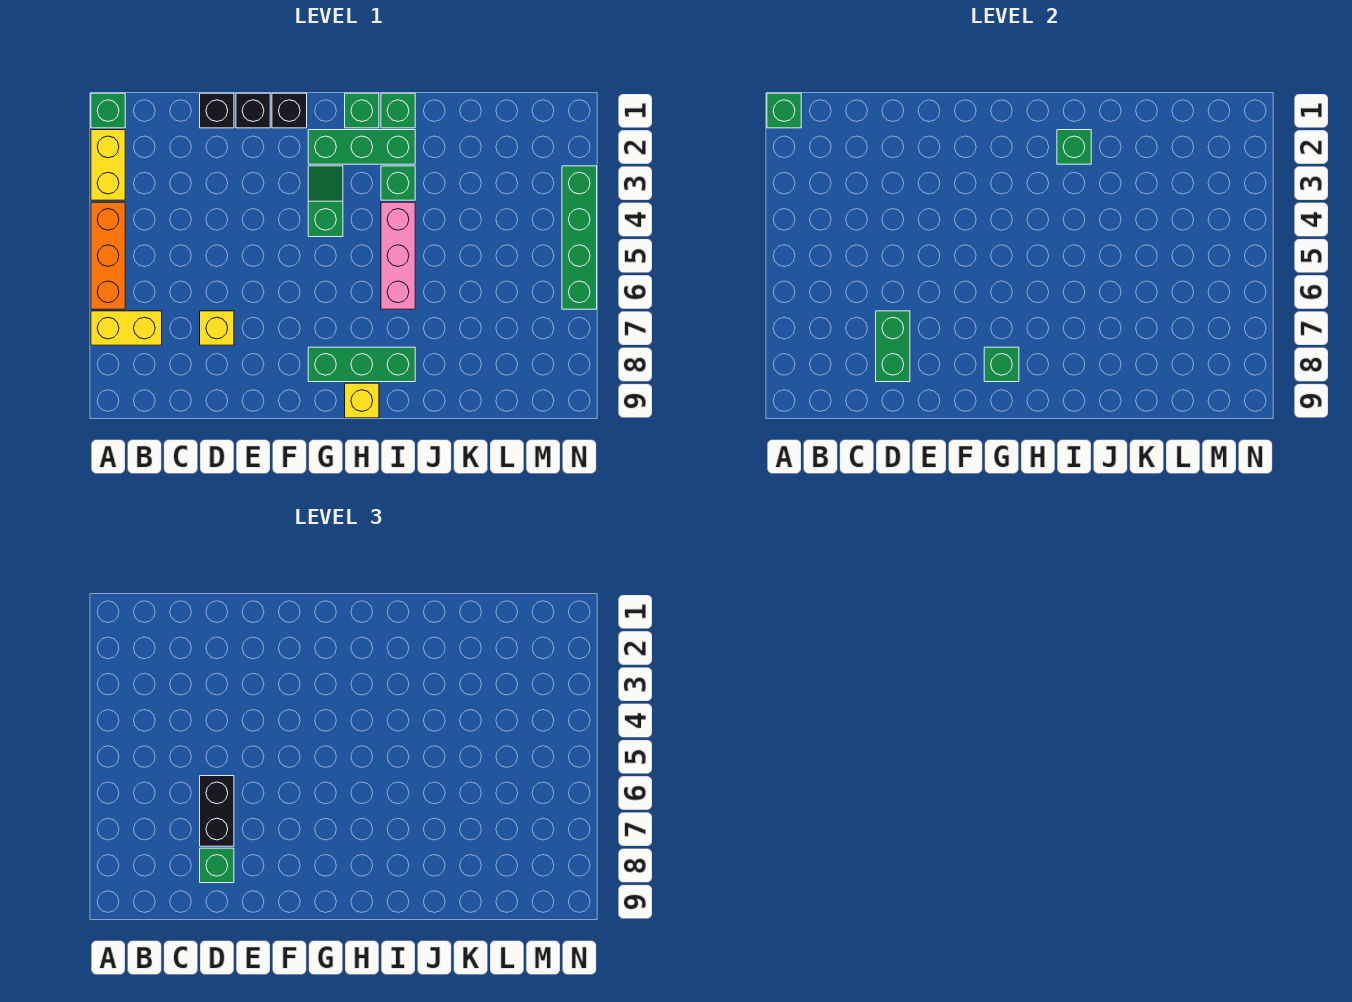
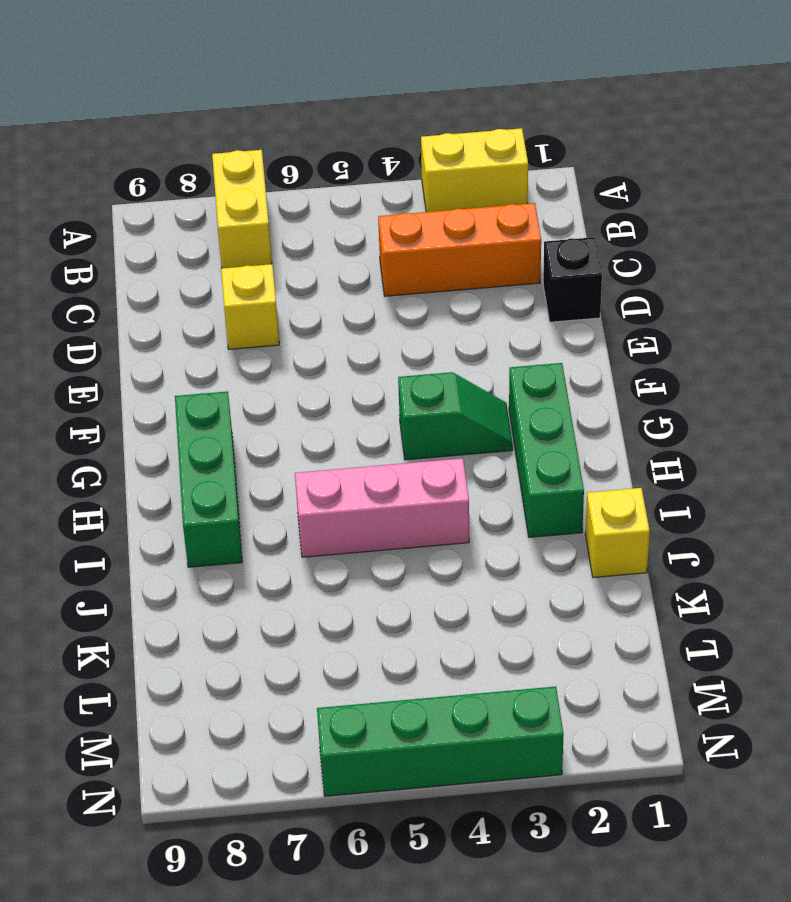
orange 1x3 brick [378,203,541,296] -> orange 1x3 brick moved to [91,202,125,309]
yellow 1x1 brick [585,488,650,578] -> yellow 1x1 brick moved to [345,383,379,418]
none -> green 1x1 brick [91,93,125,128]
none -> black 1x1 brick [236,93,270,128]
none -> black 1x1 brick [272,93,307,128]

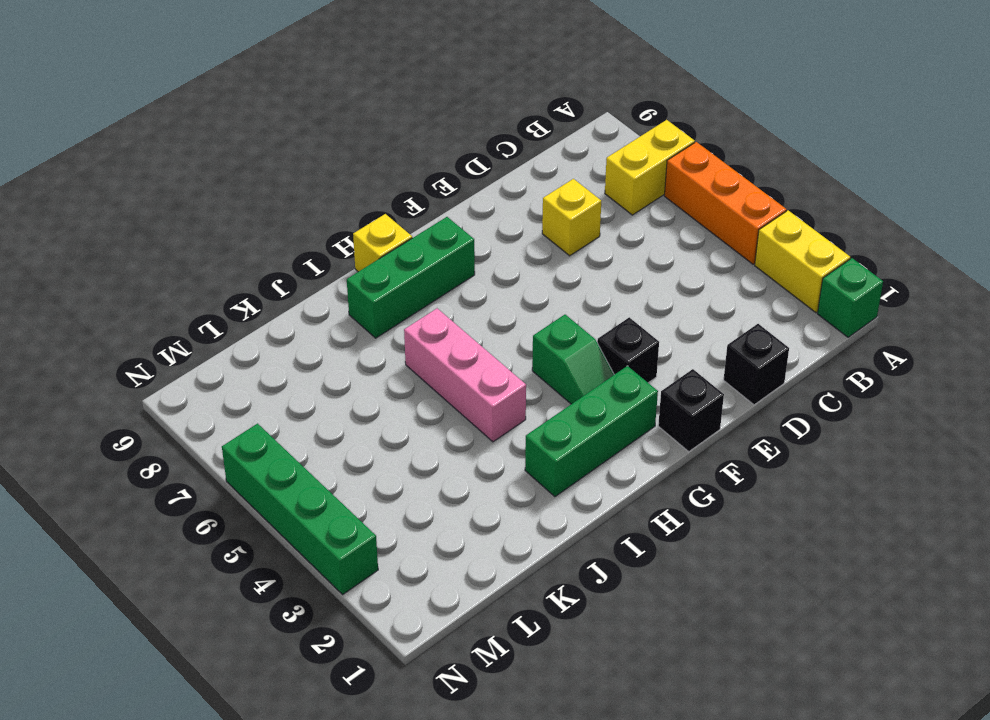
black 1x1 brick [597,317,659,383] -> black 1x1 brick moved to [236,93,270,128]
none -> green 1x1 brick [345,93,379,128]
none -> green 1x1 brick [381,93,415,128]
none -> green 1x1 brick [381,166,415,200]

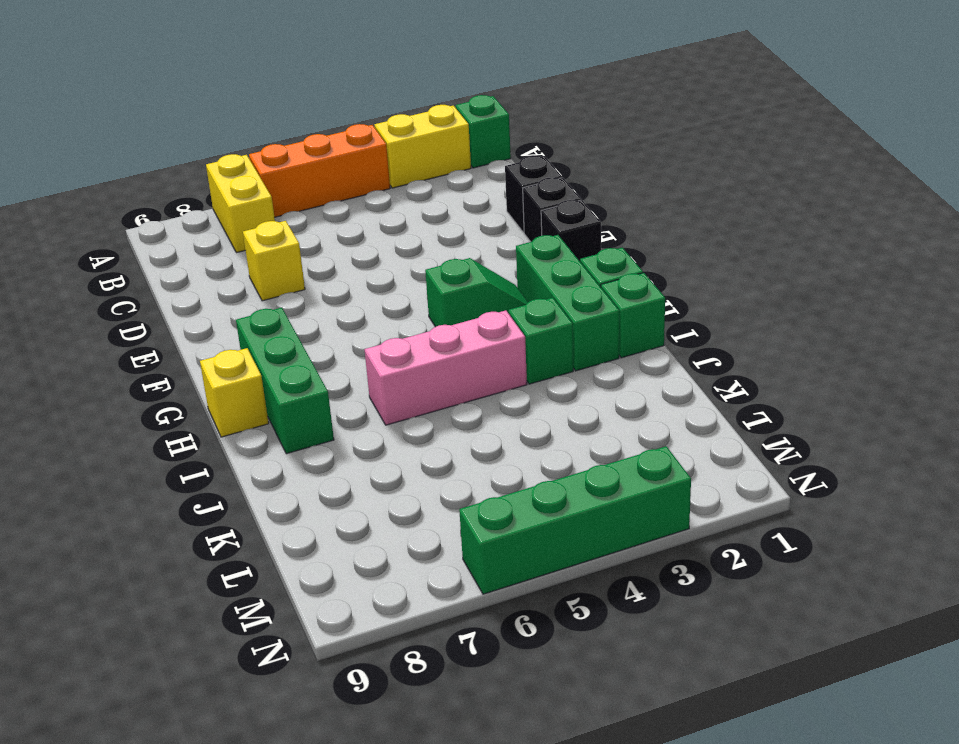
none -> green 1x1 brick [767,93,801,128]
none -> green 1x2 brick [876,311,910,382]
none -> green 1x1 brick [984,347,1019,382]

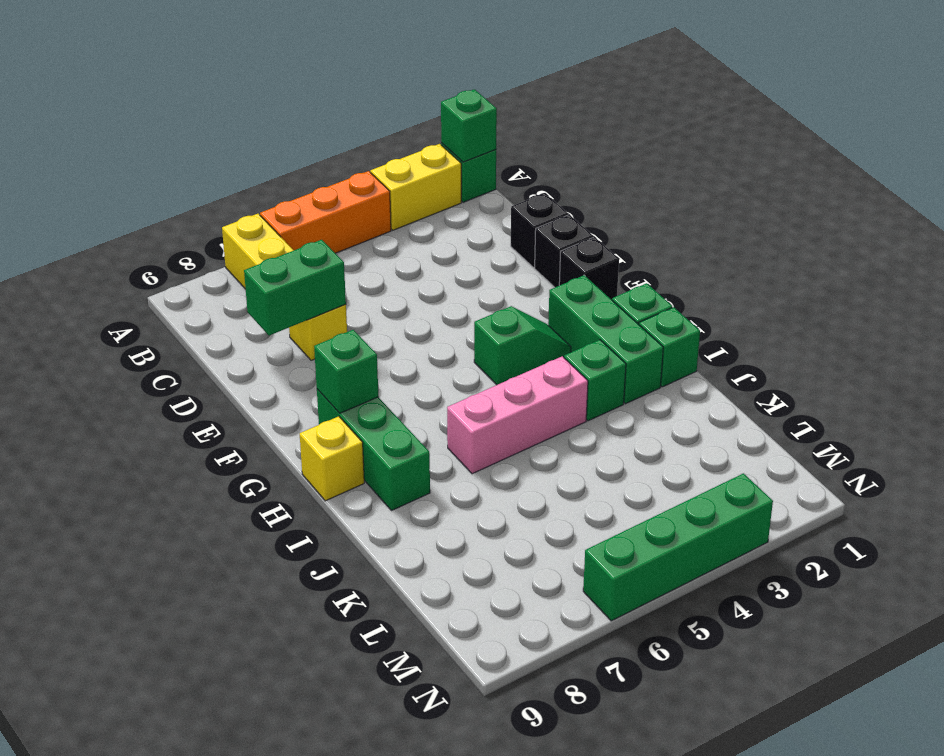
none -> green 1x1 brick [1057,130,1091,164]
none -> black 1x2 brick [200,776,234,846]
none -> green 1x1 brick [200,848,234,883]

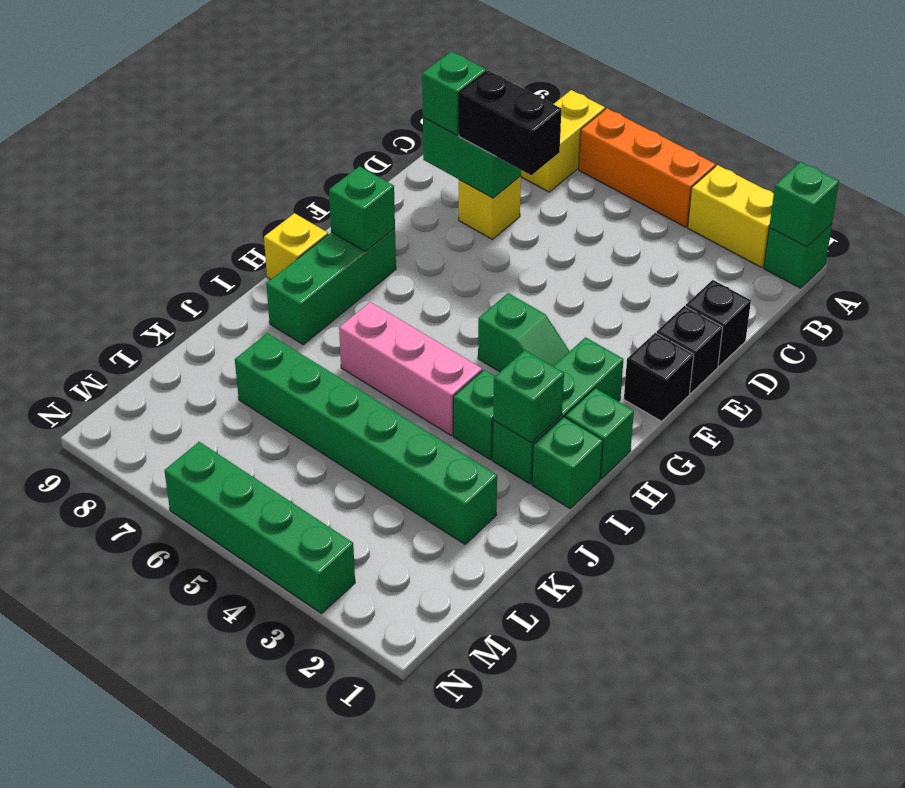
green 1x6 brick [235,333,497,544] -> none

